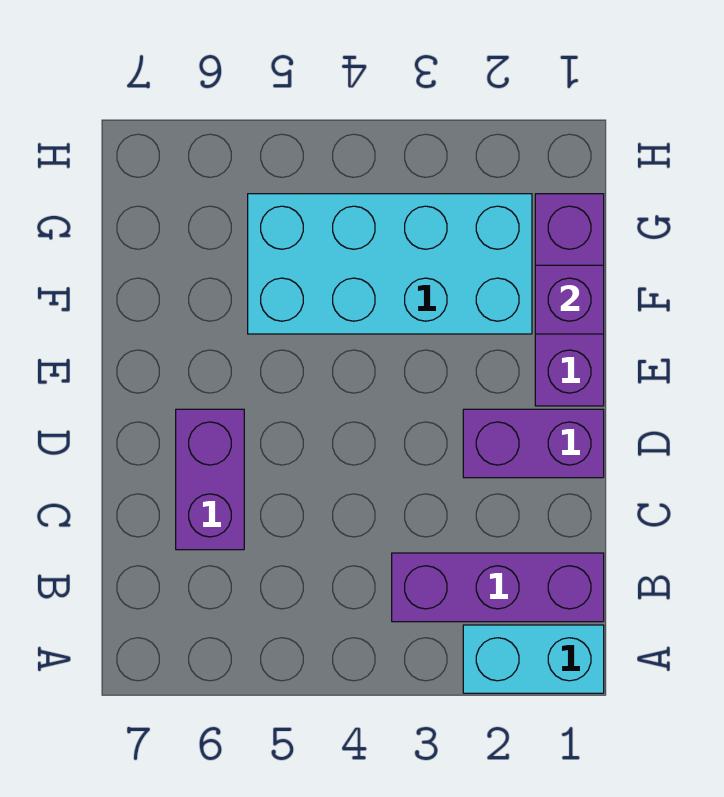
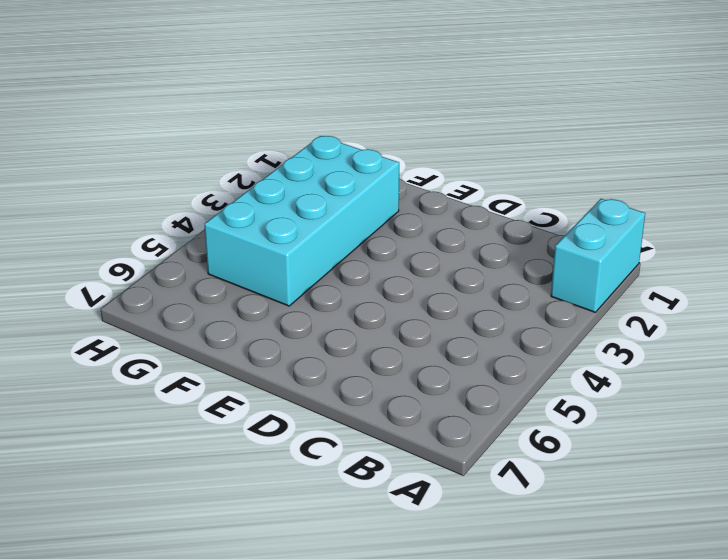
none -> purple 1x3 brick [392,553,604,622]
none -> purple 1x2 brick [176,409,244,550]

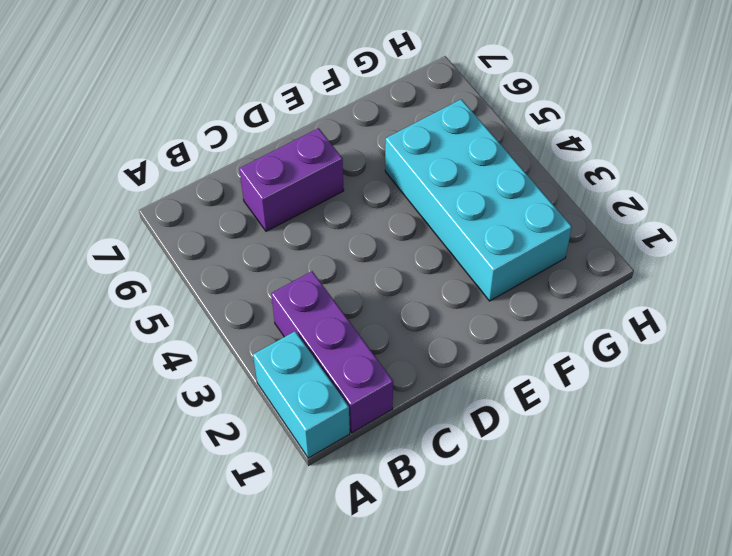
none -> purple 1x2 brick [463,409,604,478]
none -> purple 1x3 brick [535,194,604,406]

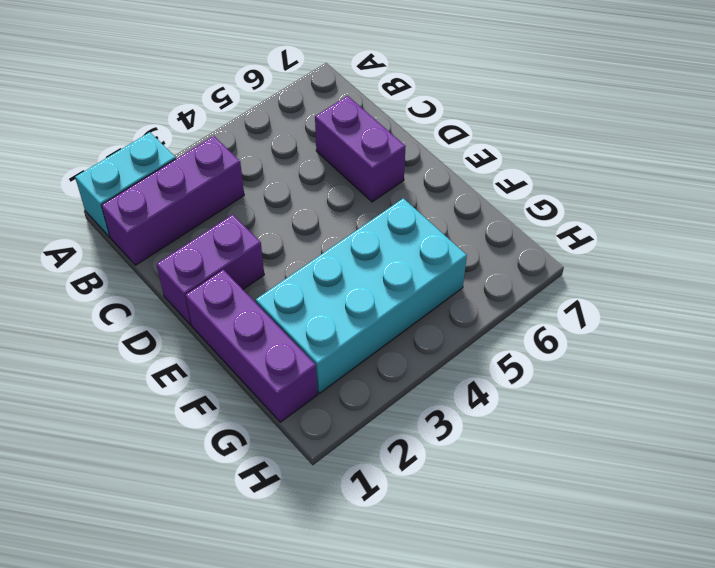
none -> purple 1x1 brick [535,265,604,334]

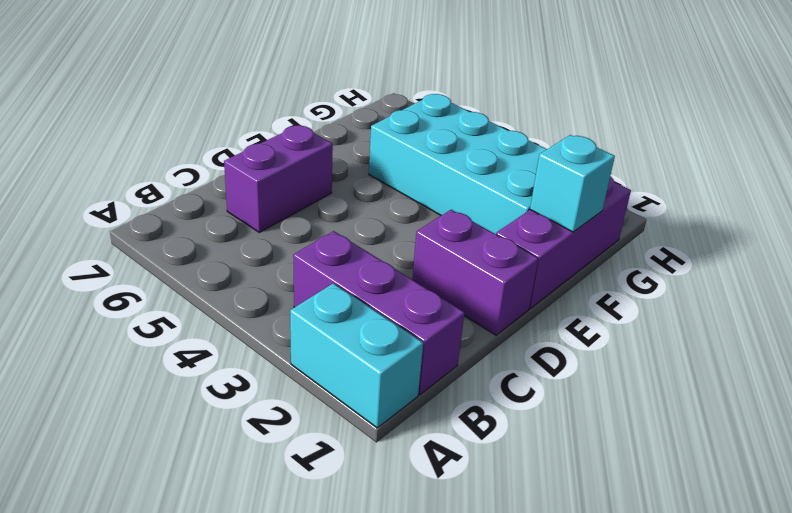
cyan 1x1 brick [530,135,615,232] -> purple 1x1 brick [535,265,604,334]

